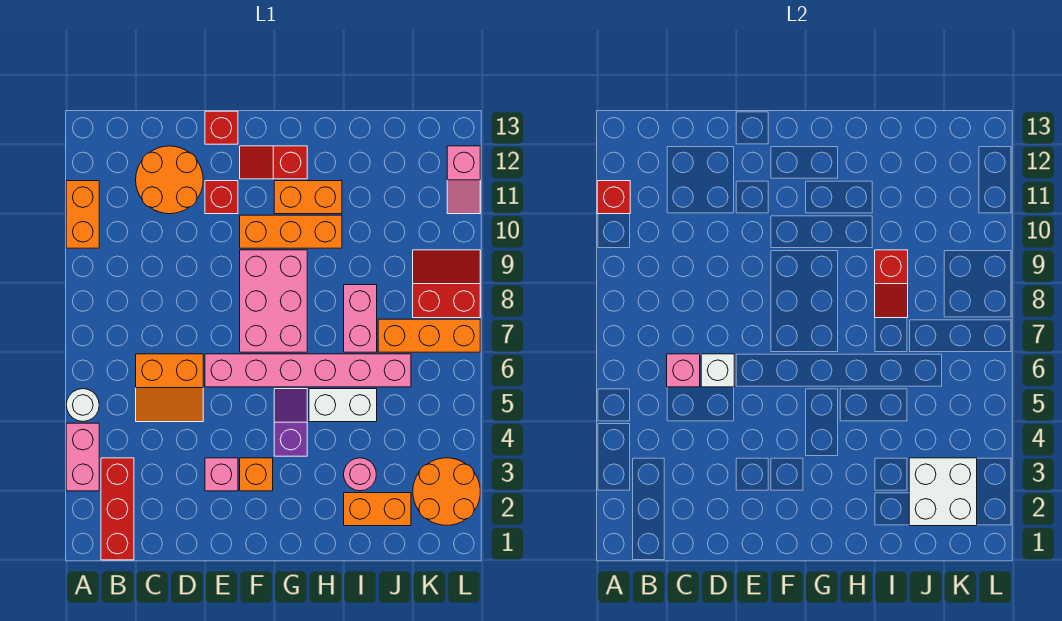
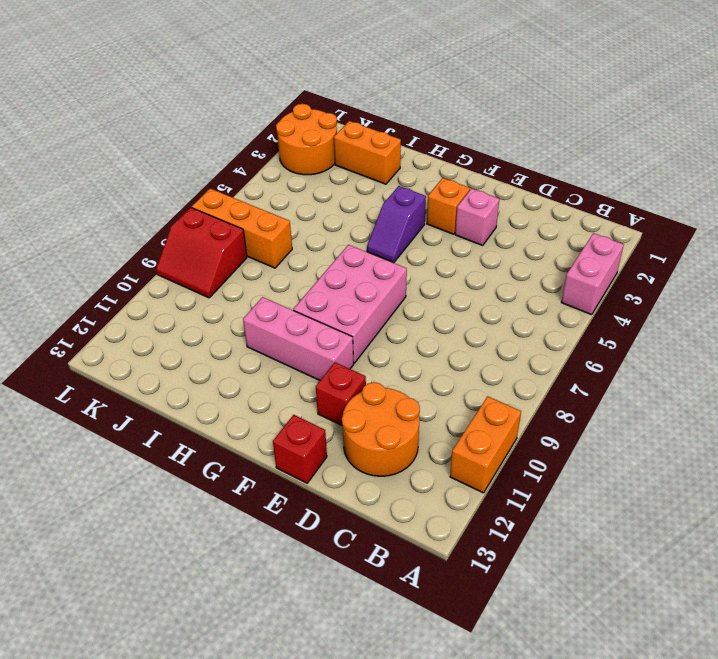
pink 1x3 brick [243,297,354,380] -> orange 1x3 brick [240,215,342,248]
none -> white 1x1 round brick [66,389,99,422]
none -> red 1x3 brick [101,458,134,560]
none -> orange 2x2 slope [136,354,203,422]

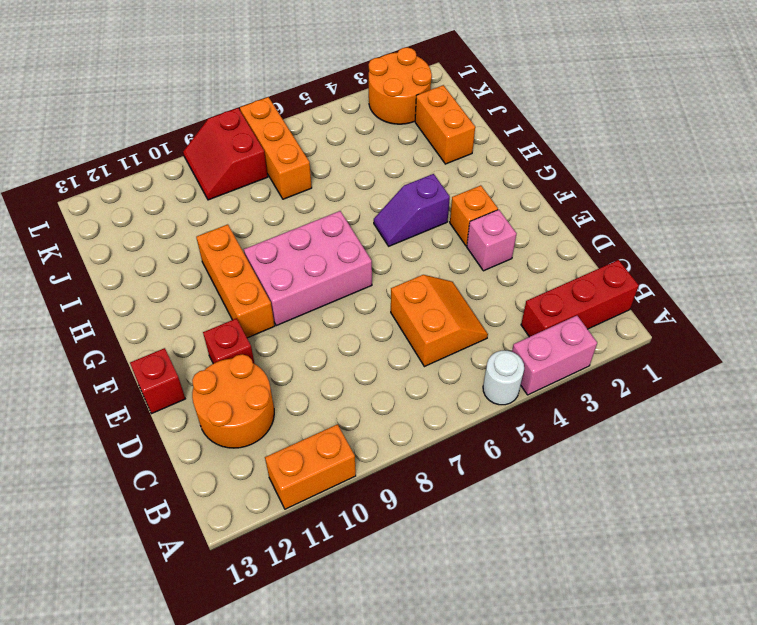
none -> pink 1x6 brick [205,354,411,387]
none -> red 1x2 slope [240,146,307,179]
none -> orange 1x2 brick [274,181,342,214]

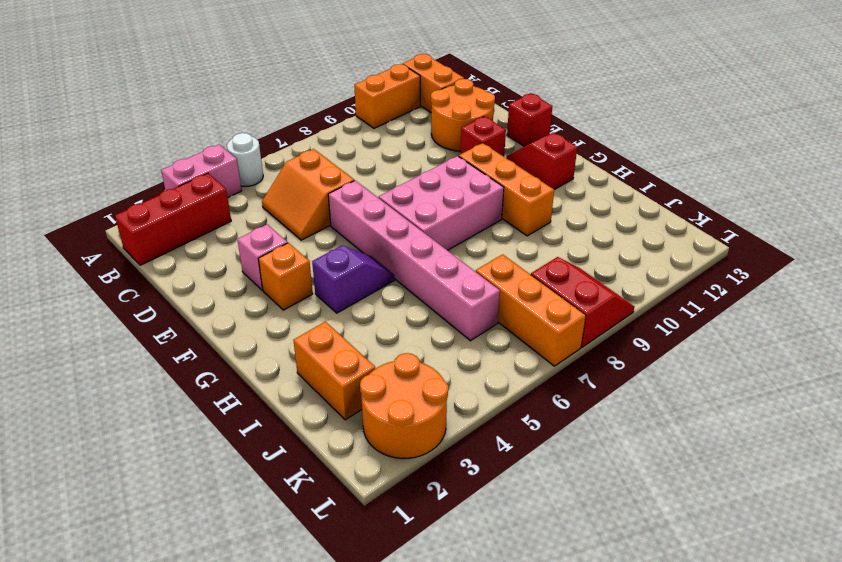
orange 1x2 brick [403,54,464,112] -> orange 1x2 brick moved to [274,181,342,214]
none -> white 1x2 brick [309,389,377,422]
none -> pink 1x1 round brick [344,458,376,491]
none -> pink 1x2 brick [344,285,377,352]

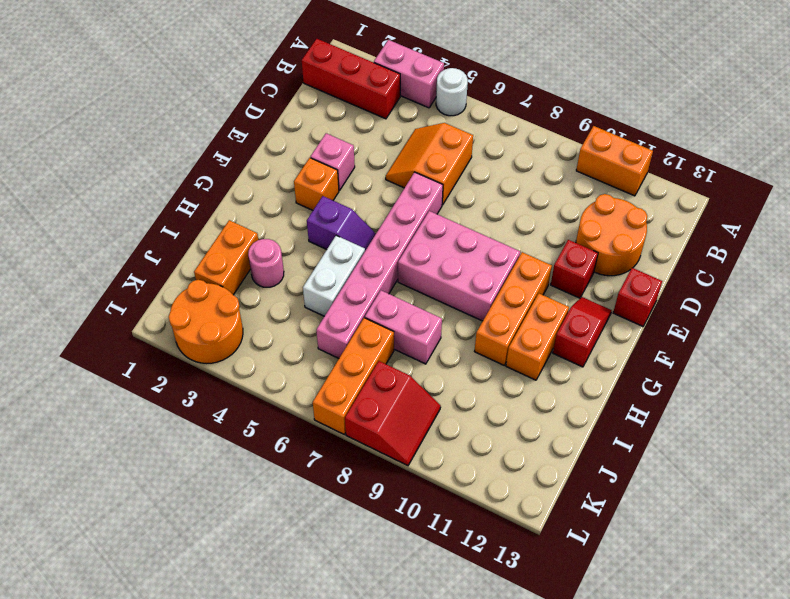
none -> pink 1x2 slope [447,146,480,214]
none -> red 1x1 brick [597,181,630,214]
none -> pink 1x1 brick [667,354,700,387]

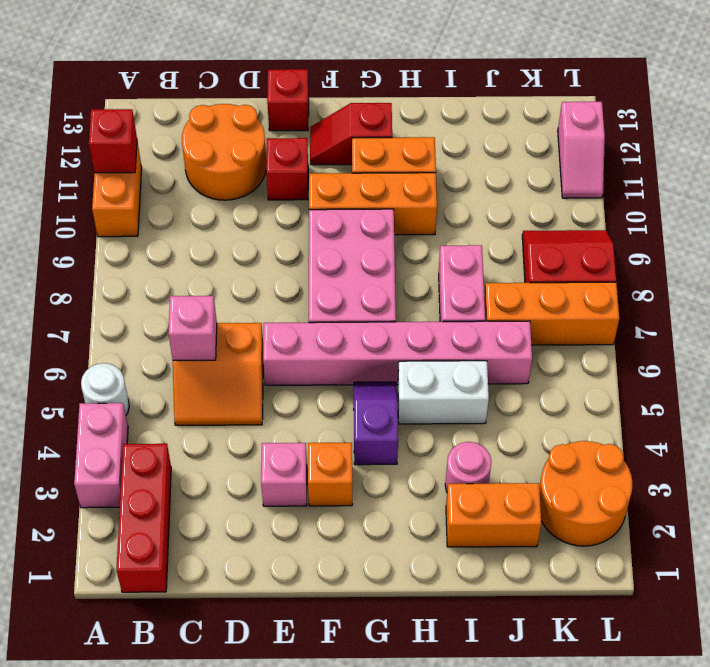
none -> white 1x1 brick [701,354,734,387]
none -> red 1x2 slope [875,250,908,318]
none -> white 2x2 brick [909,458,977,526]

